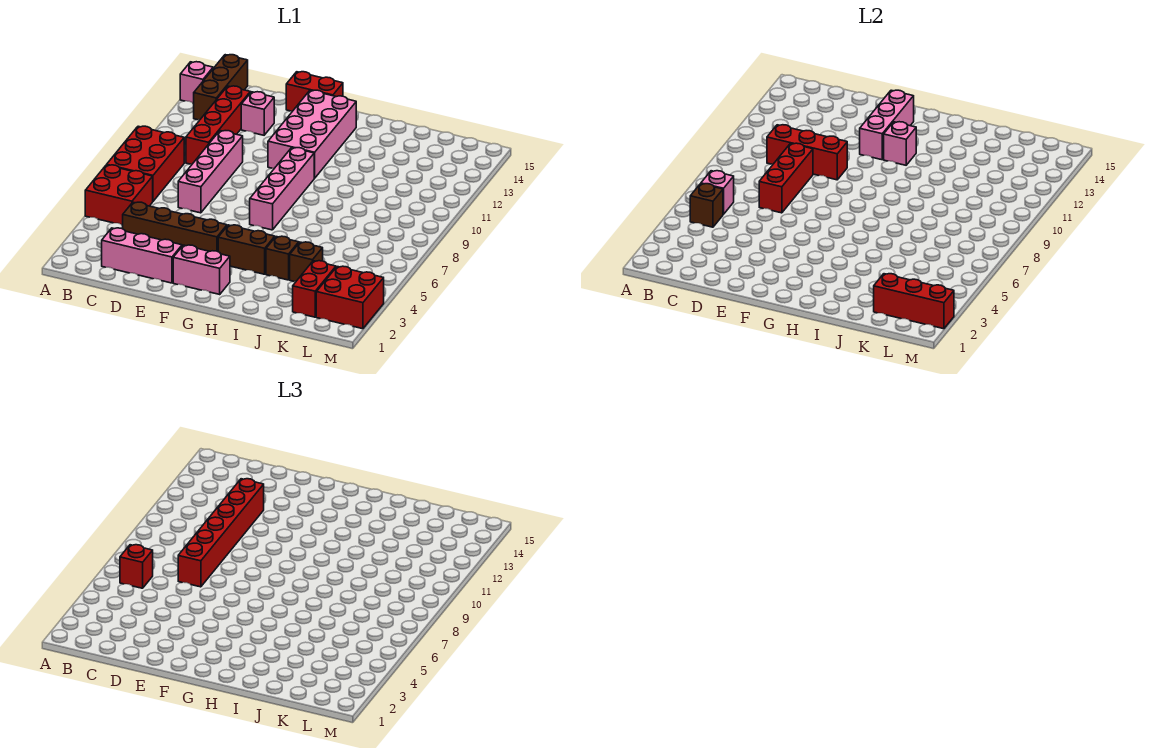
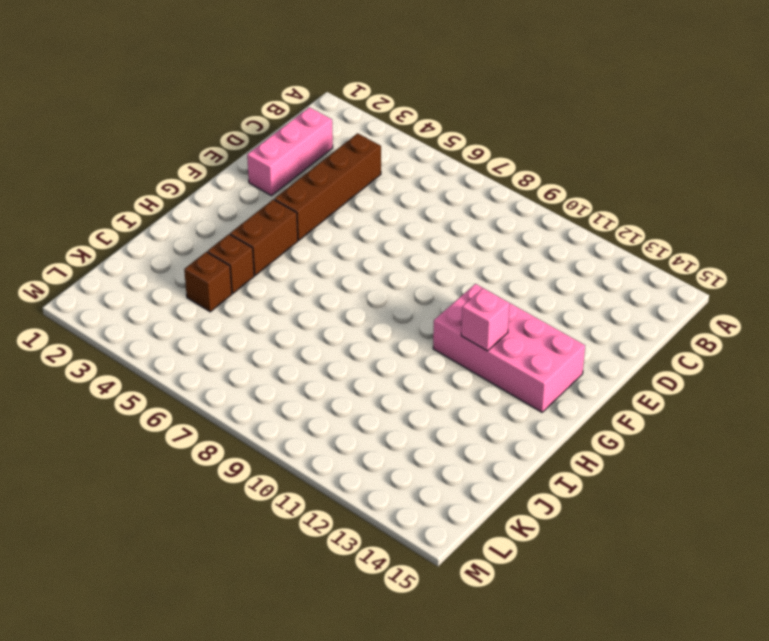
none -> red 2x2 brick [85,165,153,225]
none -> red 2x3 brick [107,126,184,201]
none -> pink 1x1 brick [180,62,213,103]

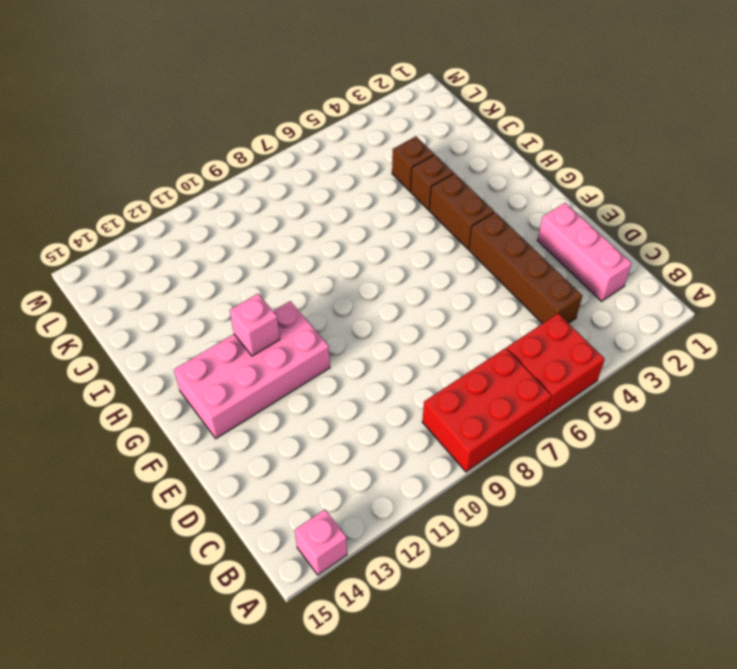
none -> brown 1x3 brick [194,55,248,120]
none -> red 1x4 brick [186,86,250,164]
none -> pink 1x4 brick [178,131,243,213]

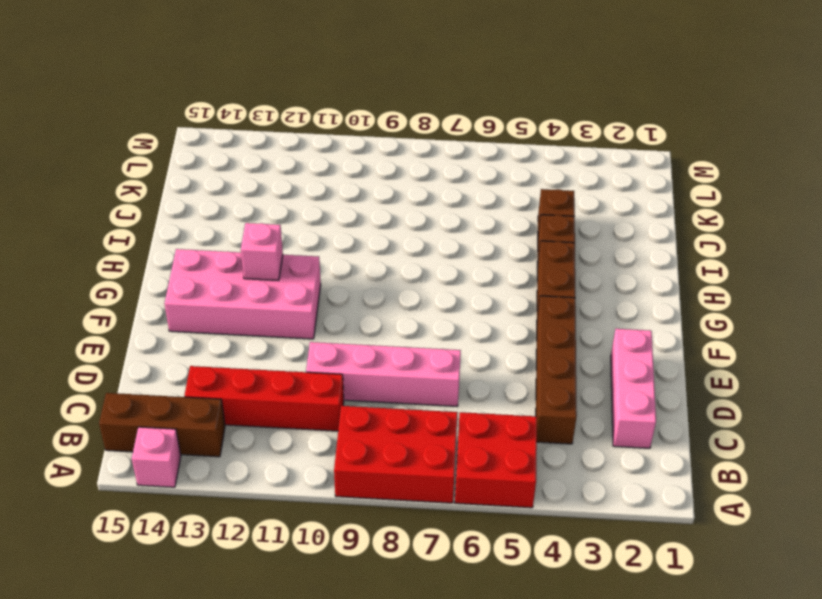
none -> pink 1x1 brick [241,92,274,135]
none -> red 1x2 brick [286,72,343,111]
none -> pink 1x2 brick [173,245,230,294]

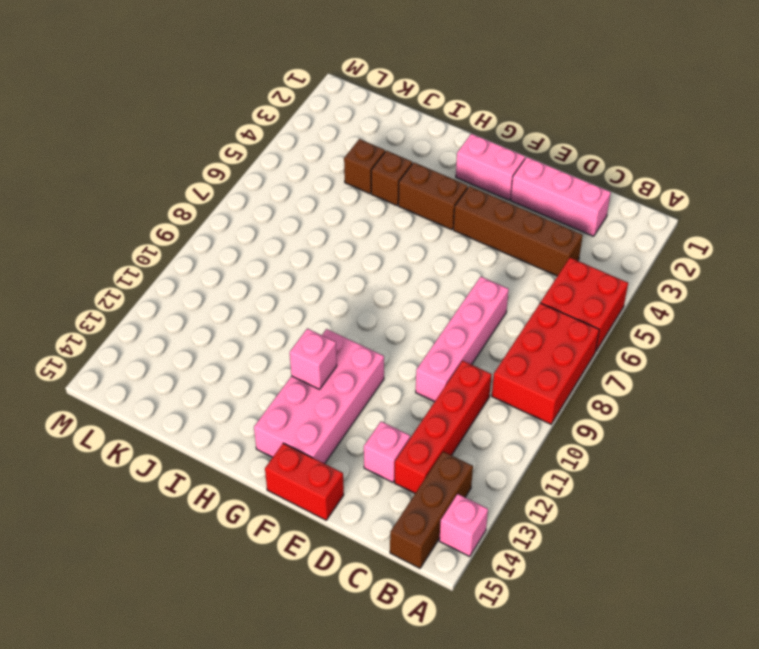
none -> pink 1x4 brick [250,148,314,230]
none -> red 1x2 brick [293,261,336,317]
none -> red 2x2 brick [316,266,384,329]

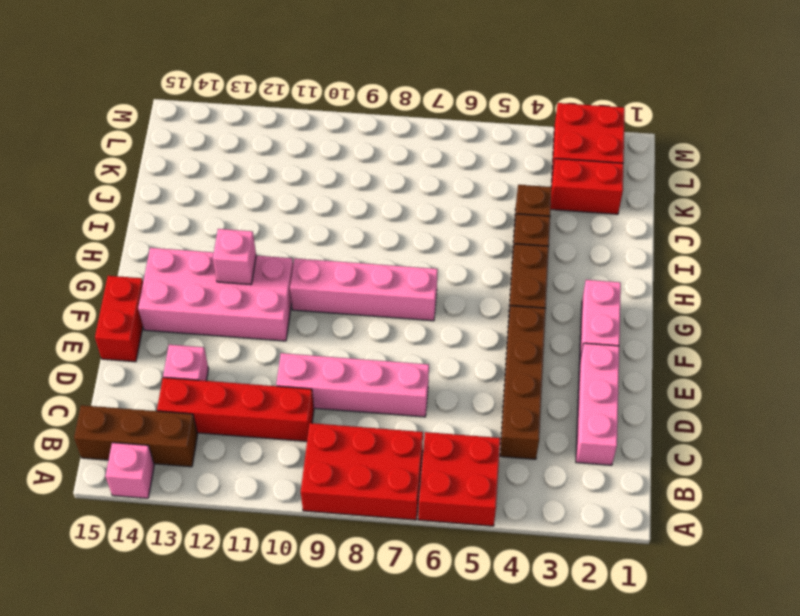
none -> brown 1x1 brick [690,184,723,227]
none -> pink 1x1 brick [701,171,734,214]
none -> red 1x3 brick [767,125,847,180]

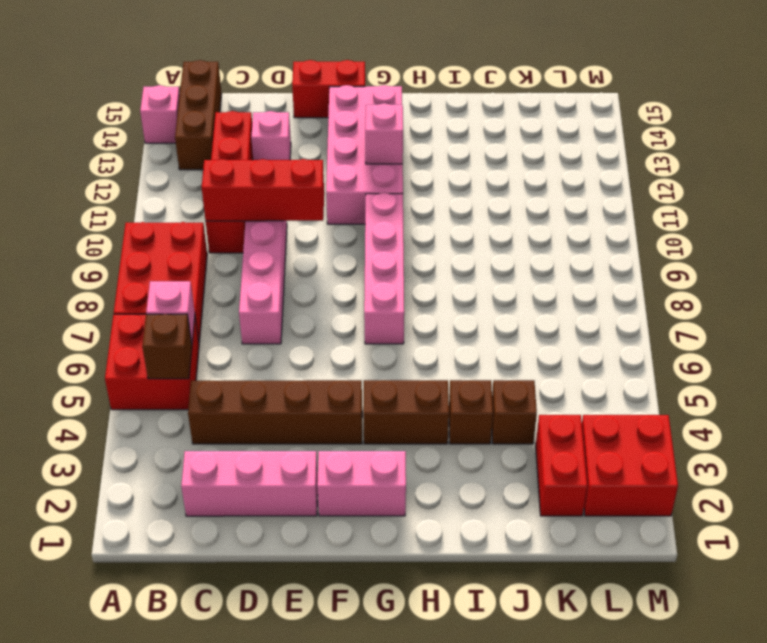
none -> red 1x3 brick [759,143,813,213]
none -> pink 1x3 brick [860,90,914,160]
none -> red 1x3 brick [874,274,954,329]

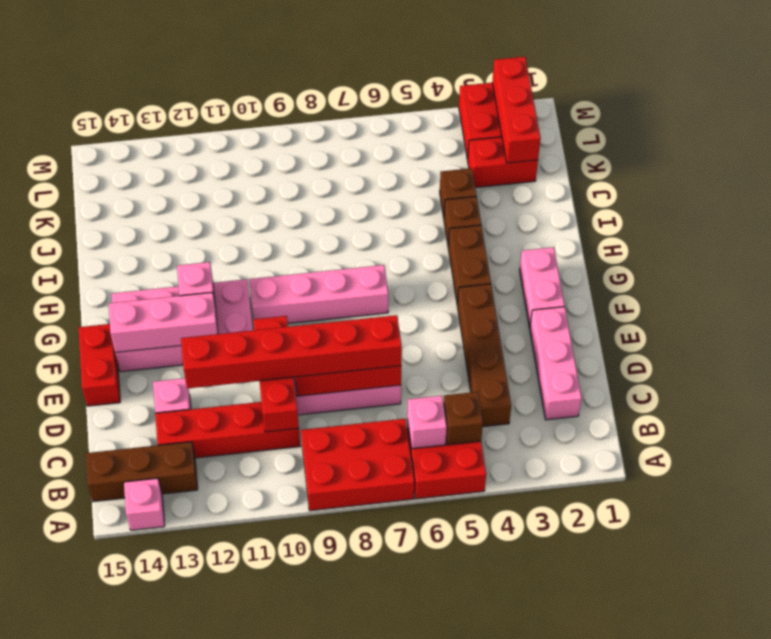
none -> red 1x1 brick [120,545,153,588]

